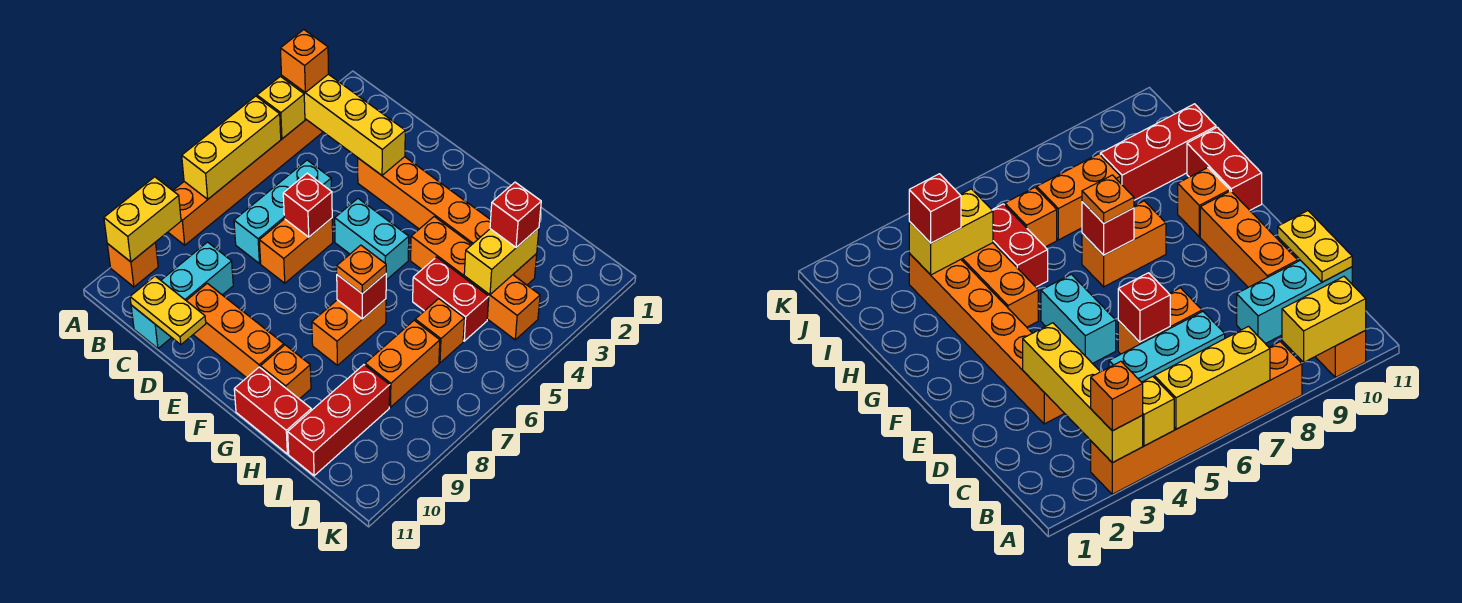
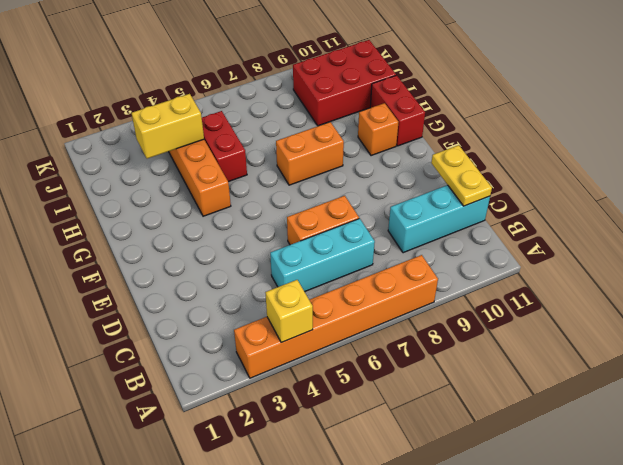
red 2x3 brick [293,40,396,126] -> red 1x3 brick [288,365,390,476]
none -> orange 1x1 brick [107,243,158,287]
none -> orange 1x6 brick [358,157,537,285]
none -> orange 1x3 brick [186,283,284,378]

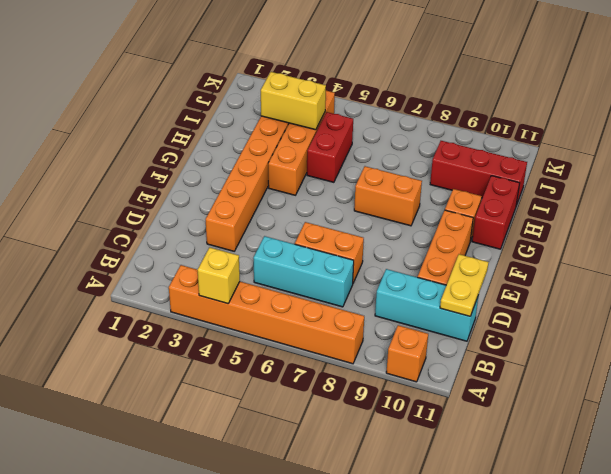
none -> cyan 1x2 brick [335,199,409,280]
none -> orange 1x1 brick [415,299,464,363]
none -> orange 1x2 brick [365,320,440,407]

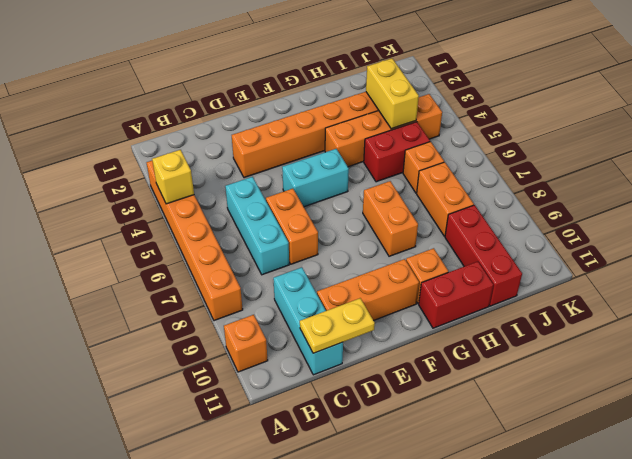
none -> yellow 1x4 brick [282,74,405,175]
none -> yellow 1x3 brick [182,96,281,199]
none -> yellow 1x2 brick [104,177,181,262]

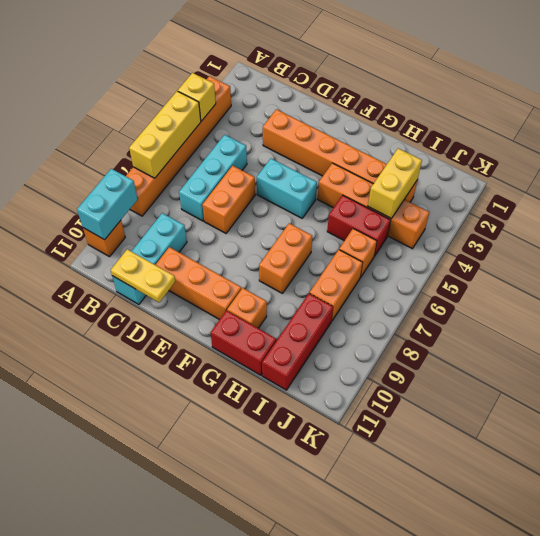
cyan 1x2 brick [77,169,138,240] -> yellow 1x2 brick [104,177,181,262]
none -> yellow 1x4 brick [282,74,405,175]
none -> red 1x1 brick [283,173,332,237]
none -> red 1x1 brick [337,274,386,319]

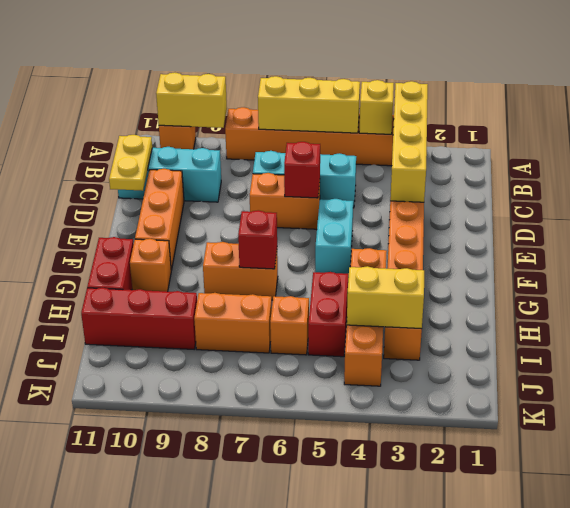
none -> orange 1x1 brick [280,30,329,93]
none -> orange 1x1 plate [337,245,386,294]
none -> red 1x1 brick [490,182,541,247]

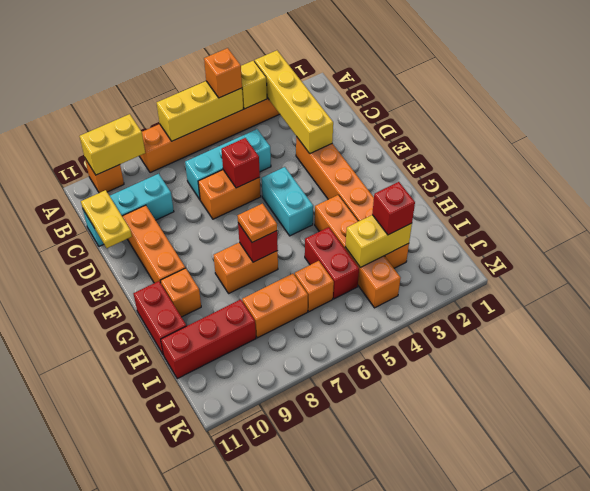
orange 1x1 brick [204,48,242,98] -> orange 1x1 brick moved to [280,30,329,93]

